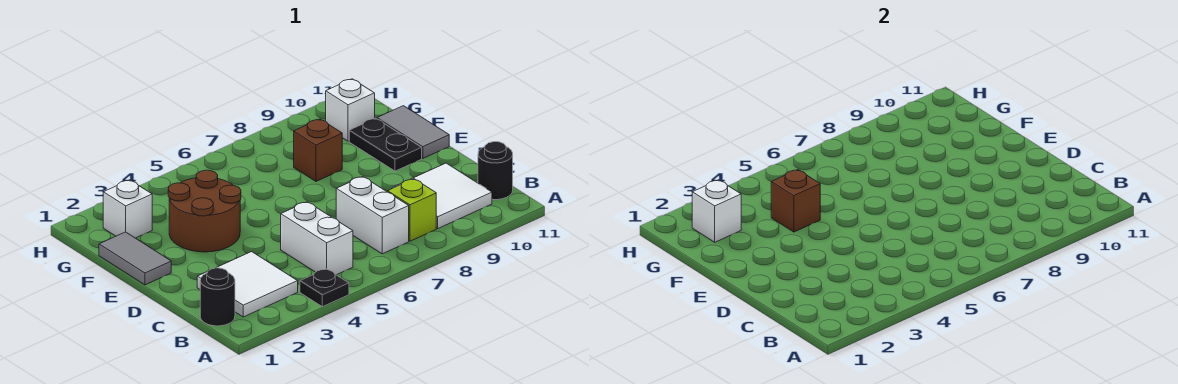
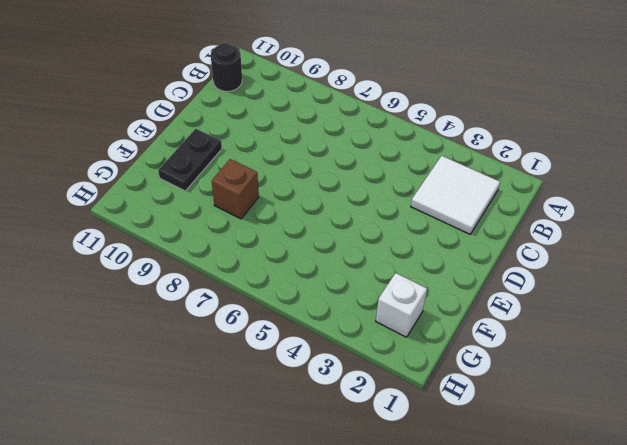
none -> black 1x1 plate [300,269,349,307]
none -> black 1x1 round brick [200,268,235,326]
none -> white 1x2 brick [281,202,353,275]

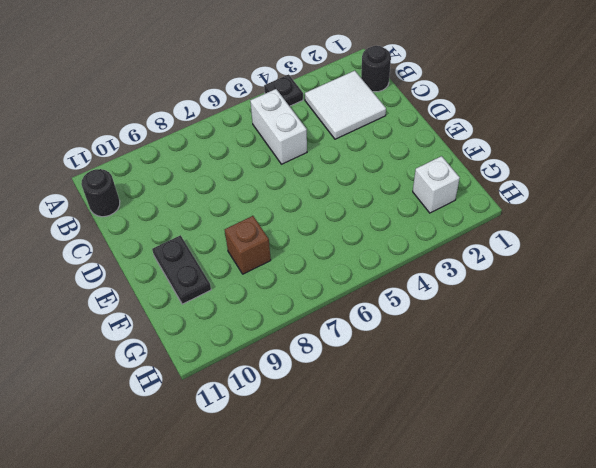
none -> white 1x2 brick [336,177,409,254]
none -> lime 1x1 brick [388,179,436,241]
none -> white 2x2 tile [392,163,492,228]

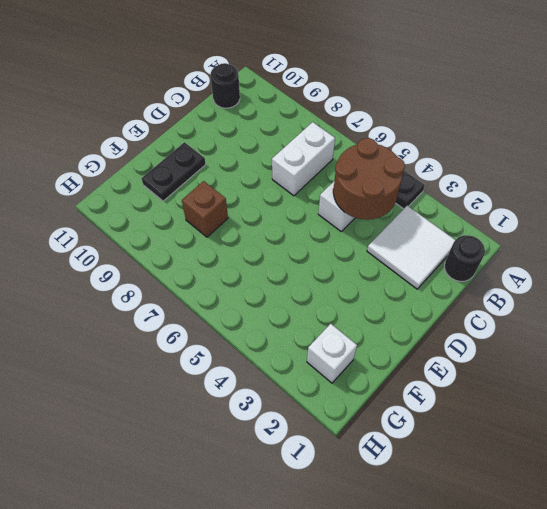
brown 2x2 round brick [333,138,405,220] -> brown 2x2 round brick moved to [168,170,241,252]
none -> lime 1x1 brick [388,179,436,241]
none -> white 2x2 tile [392,163,492,228]
none -> grey 1x2 tile [99,232,171,285]

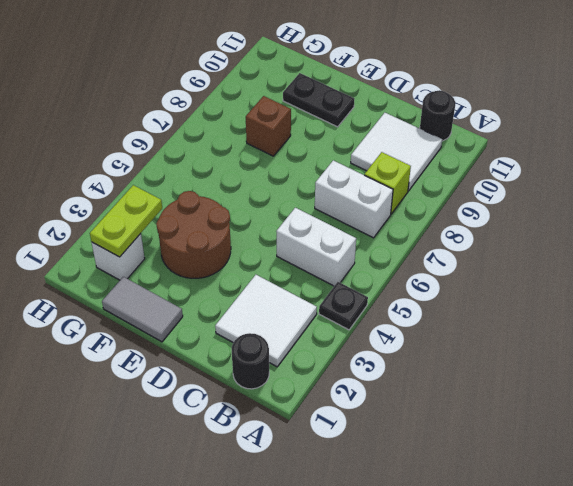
lime 1x2 plate [90,185,162,257] -> white 1x1 brick [692,180,741,242]
none -> grey 1x2 tile [377,106,449,158]
none -> white 1x1 brick [325,79,375,141]
none -> brown 1x1 brick [771,170,820,232]

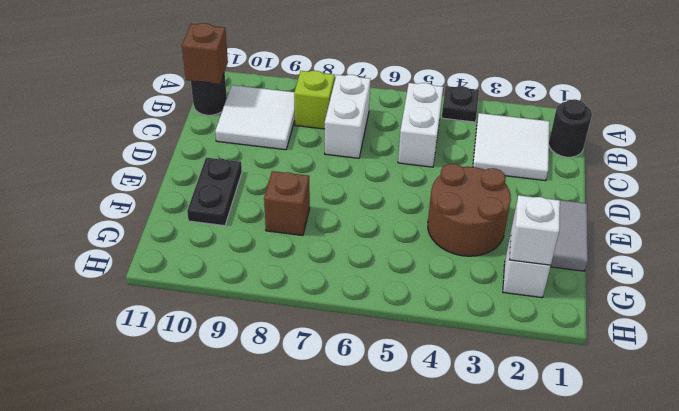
brown 1x1 brick [182,23,228,84] -> brown 1x1 brick moved to [771,170,820,232]
none -> grey 1x2 tile [377,106,449,158]
none -> white 1x1 brick [325,79,375,141]

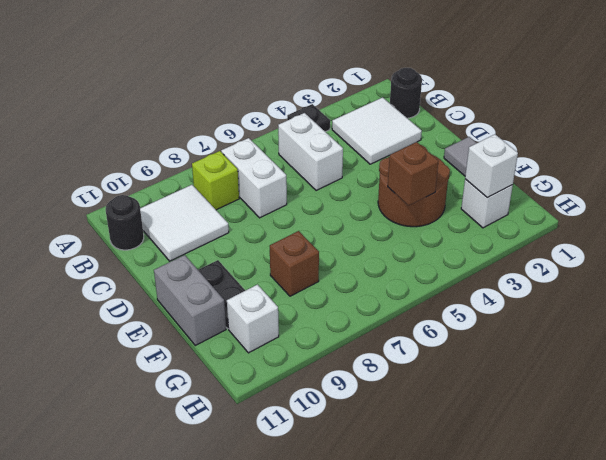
grey 1x2 brick [154,255,226,345] -> grey 1x2 tile [377,106,449,158]

